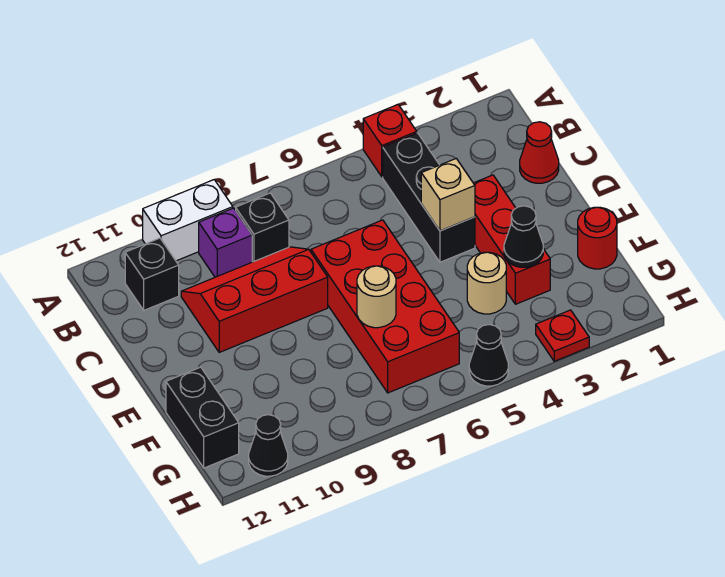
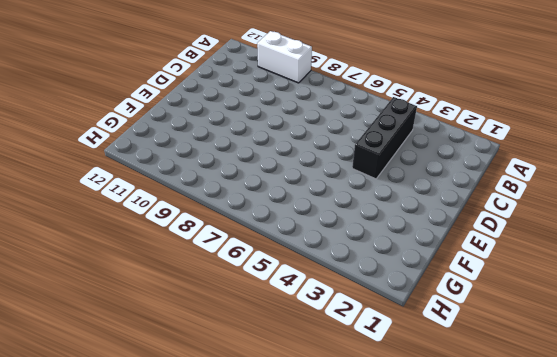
none -> red 1x1 brick [363,105,417,177]
none -> black 1x1 brick [236,193,289,262]
none -> purple 1x1 brick [199,208,252,277]

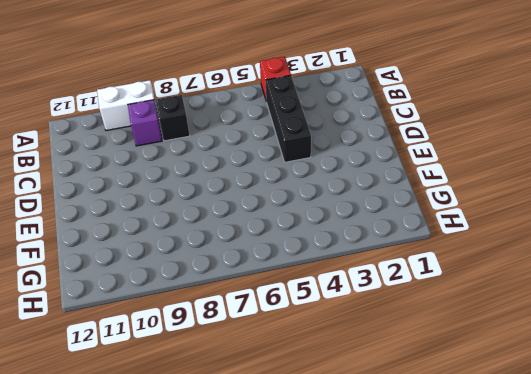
none -> black 1x1 brick [125,238,179,310]
none -> red 1x1 cone [520,122,559,183]
none -> red 2x3 slope [181,247,328,352]

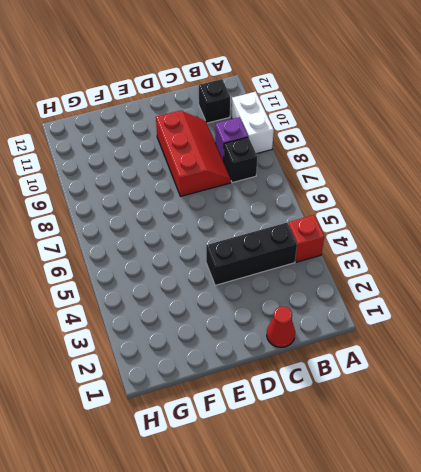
none -> red 1x3 brick [474,175,550,304]
none -> red 2x4 brick [311,220,459,393]
none -> red 1x1 round brick [578,207,617,269]

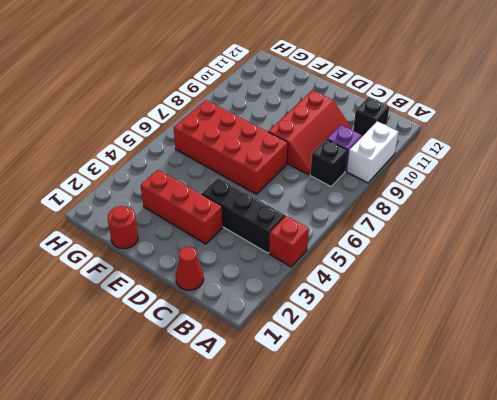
none -> tan 1x1 round brick [467,252,506,314]
none -> black 1x2 brick [166,367,239,468]
none -> red 1x1 plate [536,310,589,361]

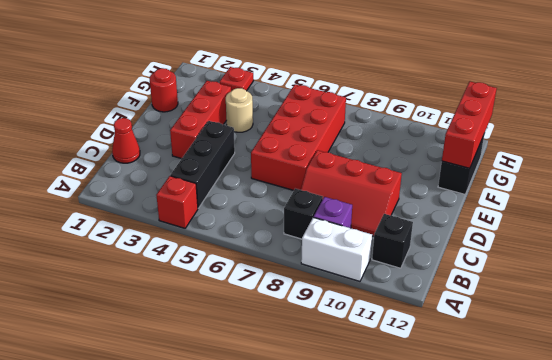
red 1x3 brick [442,82,497,168] -> none
none -> black 1x1 cone [469,324,508,386]
none -> black 1x1 cone [249,415,288,476]
none -> tan 1x1 brick [421,159,475,231]

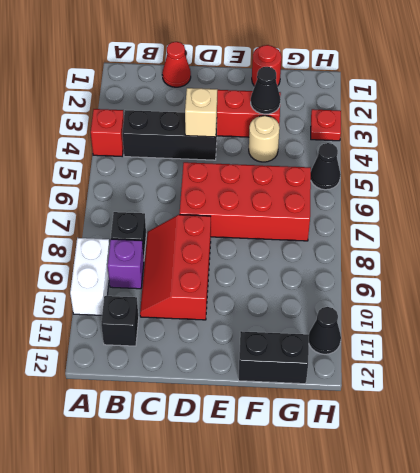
none -> tan 1x1 round brick [357,266,396,328]

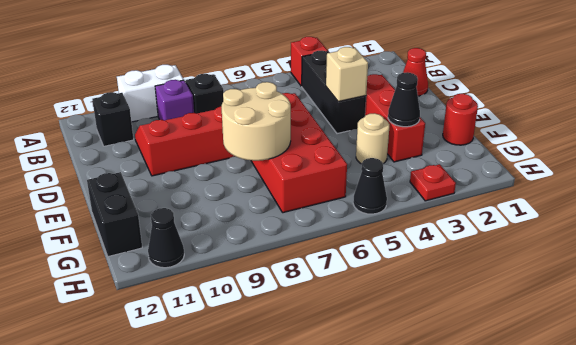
tan 2x2 round brick [222,82,291,161] -> tan 1x1 round brick [357,266,396,328]

